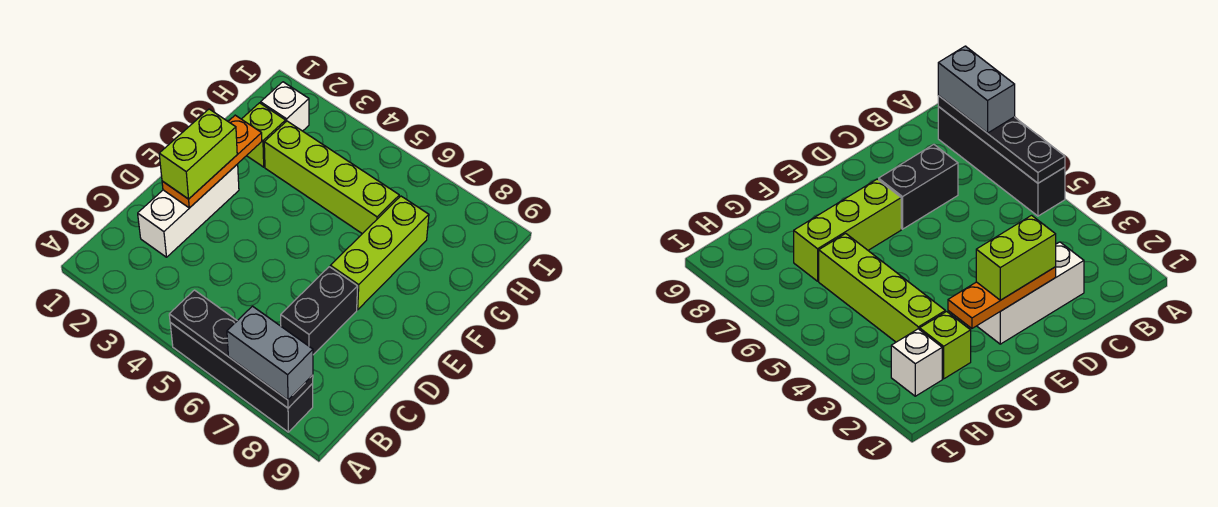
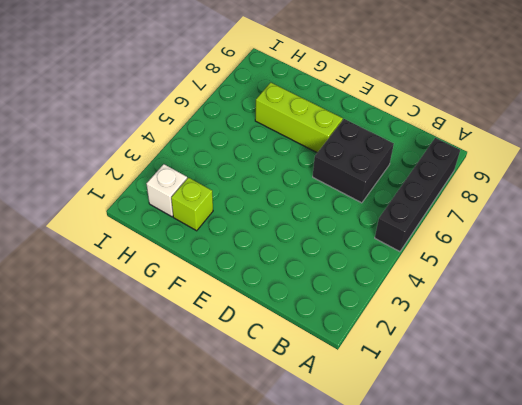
black 2x2 brick [313,119,394,203] -> black 1x2 brick [281,267,358,355]
none -> white 1x3 brick [138,164,239,257]
none -> lime 1x4 brick [264,121,399,234]

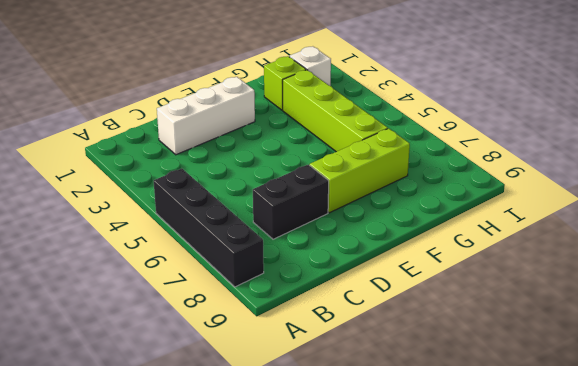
none -> black 1x4 plate [169,290,313,408]
none -> orange 1x3 plate [162,115,262,208]

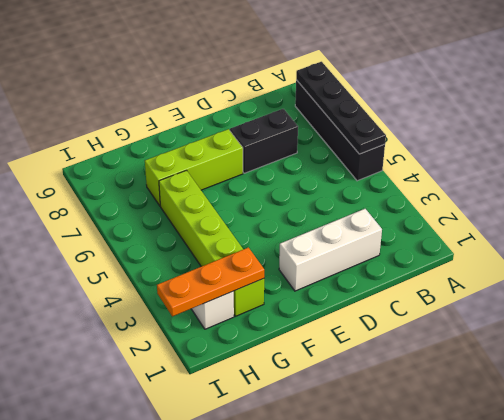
orange 1x3 plate [157,248,264,317] -> orange 1x3 plate moved to [162,115,262,208]
none -> grey 1x2 brick [227,306,313,400]
none -> lime 1x2 brick [159,109,237,199]

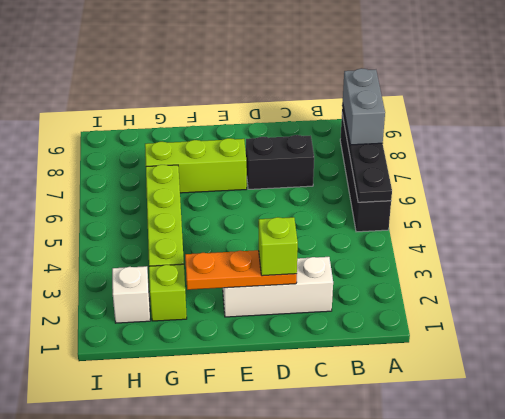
lime 1x1 brick [259,217,298,276] -> lime 1x2 brick [159,109,237,199]

